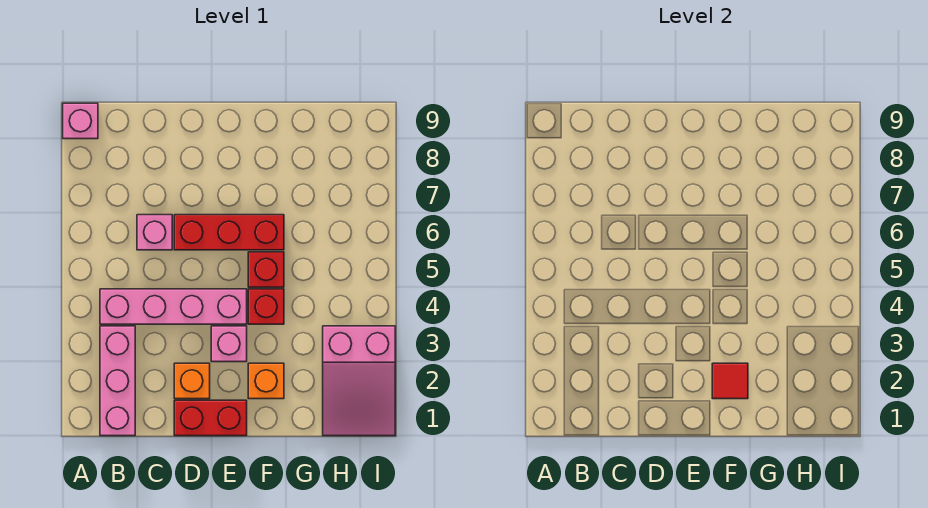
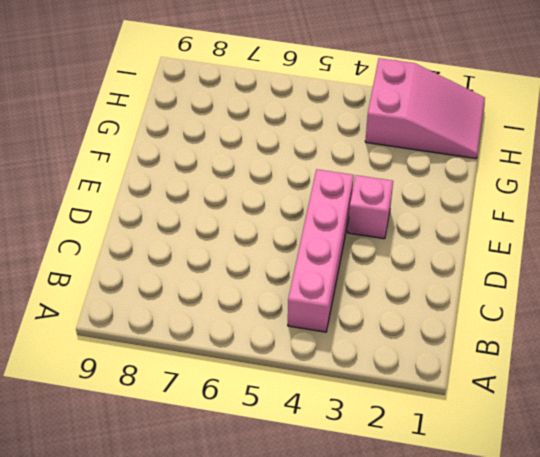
none -> pink 1x1 brick [63,103,98,139]
none -> pink 1x3 brick [100,326,135,436]
none -> pink 1x1 brick [137,215,172,250]

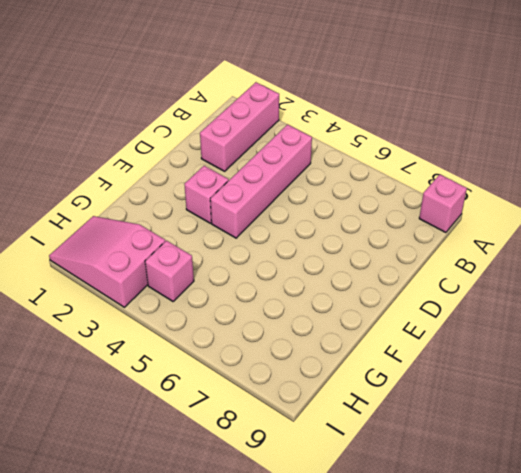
pink 1x3 brick [200,82,279,171] -> pink 1x3 brick turned to [100,326,135,436]
pink 1x1 brick [145,241,194,301] -> pink 1x1 brick moved to [137,215,172,250]
none -> red 1x2 brick [174,400,247,436]
none -> orange 1x1 brick [174,363,210,399]
none -> red 1x3 brick [174,215,284,250]

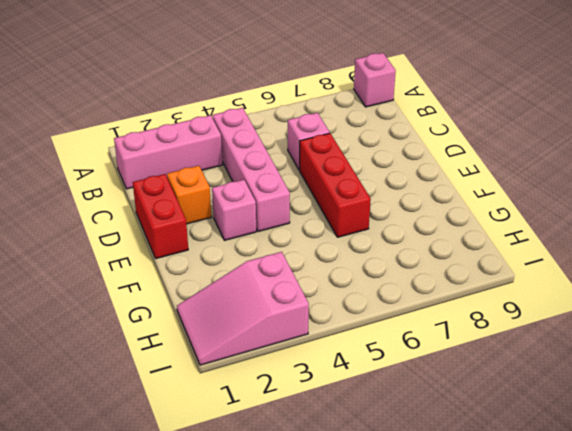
none -> orange 1x1 brick [248,363,284,399]
none -> red 1x1 brick [248,289,284,324]
none -> red 1x1 brick [248,252,284,287]

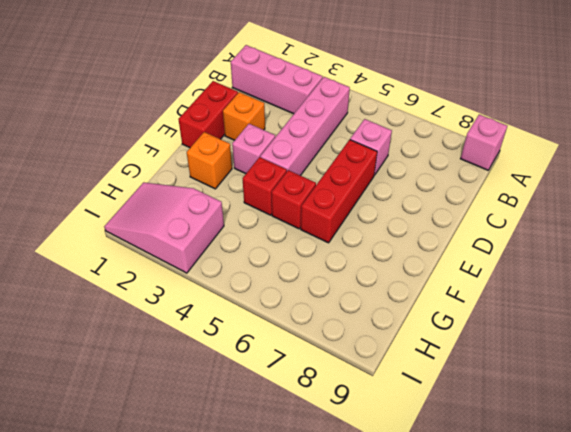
none -> red 1x1 tile [712,363,748,399]

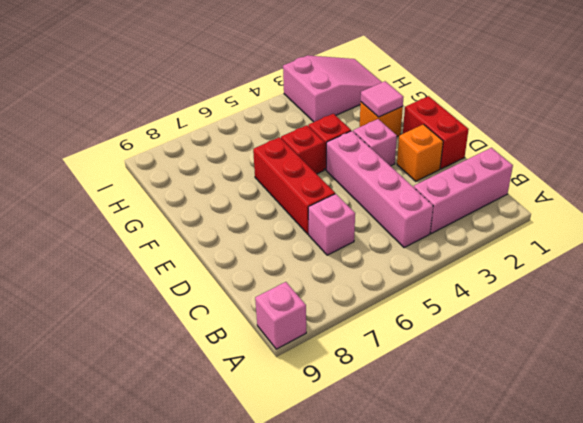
pink 1x1 tile [361,81,404,117] -> red 1x1 tile [712,363,748,399]

